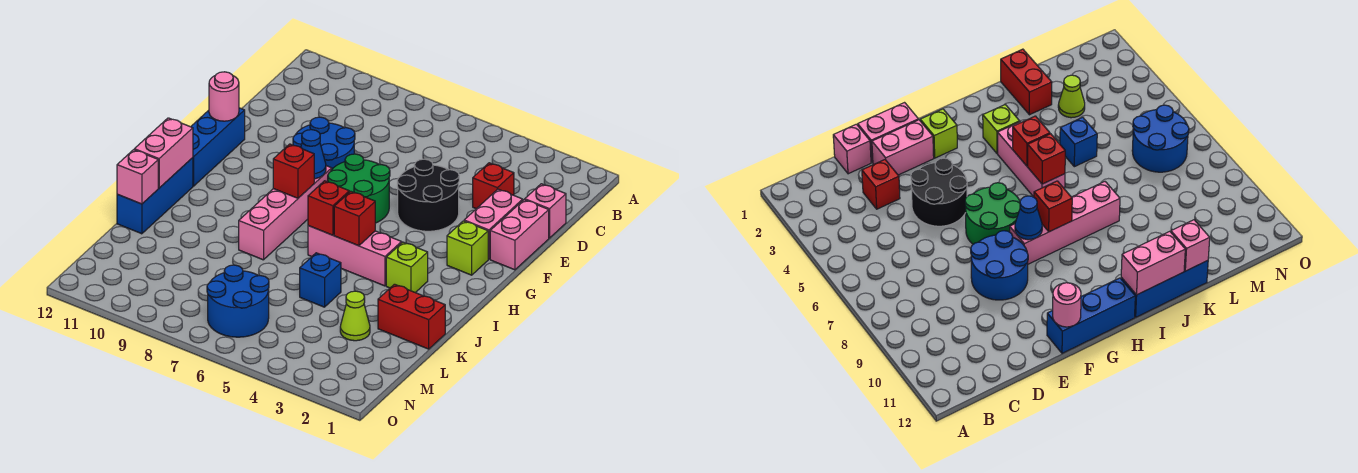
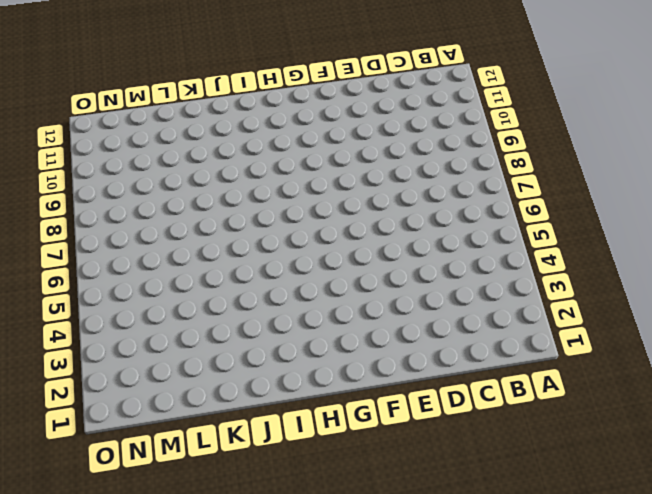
none -> pink 1x1 brick [525,184,566,238]
none -> red 1x1 brick [473,163,514,209]
none -> pink 1x2 brick [490,200,549,270]

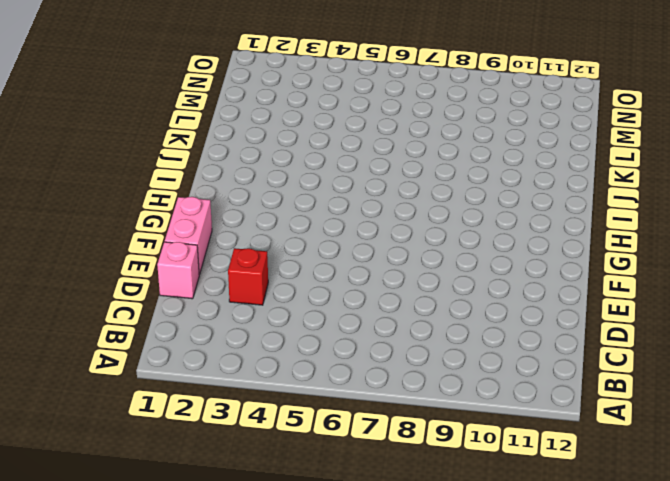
none -> pink 1x2 brick [464,189,523,259]
none -> black 2x2 round brick [397,159,459,231]
none -> blue 2x2 round brick [293,117,355,169]

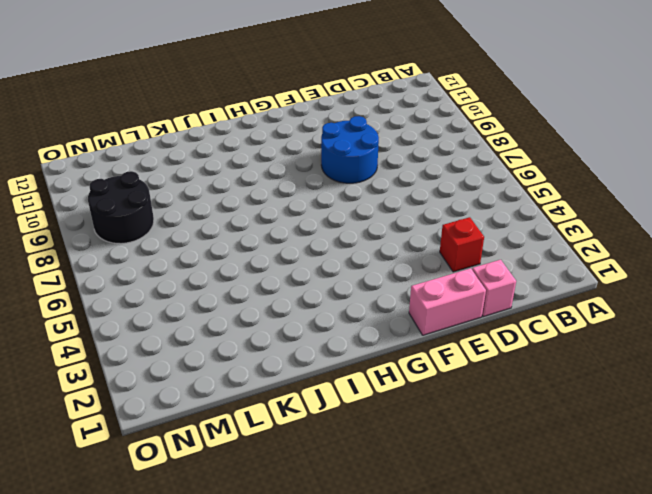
black 2x2 round brick [88,171,154,244] -> black 2x2 round brick moved to [397,159,459,231]
none -> pink 1x2 brick [464,189,523,259]
none -> green 2x2 round brick [328,154,390,223]
none -> blue 1x3 brick [191,108,245,186]

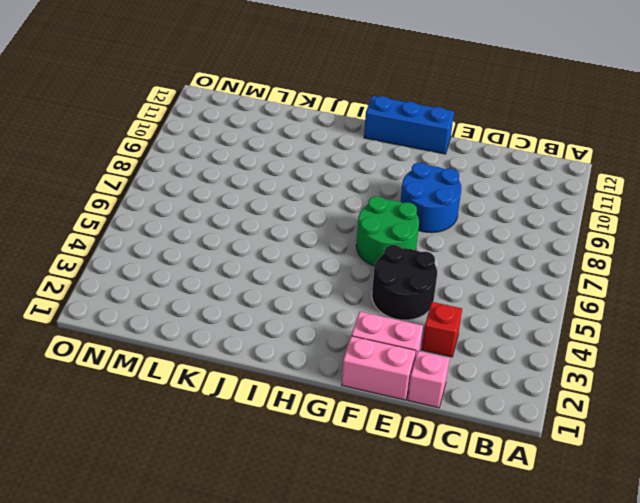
none -> lime 1x1 brick [447,221,488,275]
none -> pink 1x4 brick [239,166,332,260]
none -> lime 1x1 brick [386,242,428,293]

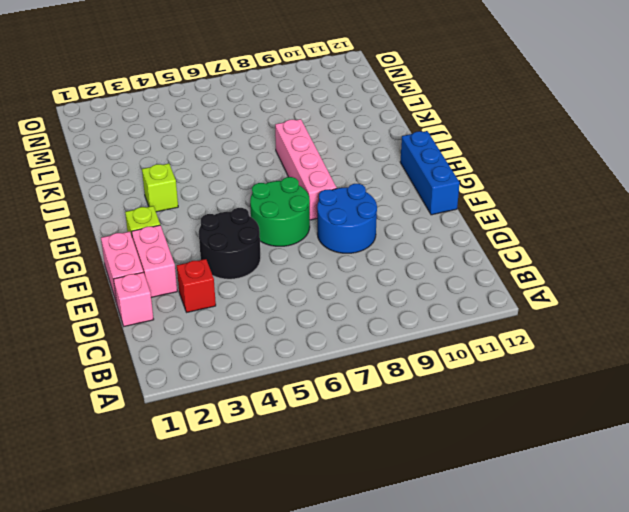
none -> pink 1x3 brick [308,226,402,286]
none -> blue 1x3 brick [117,158,193,234]
none -> red 1x2 brick [378,284,445,349]

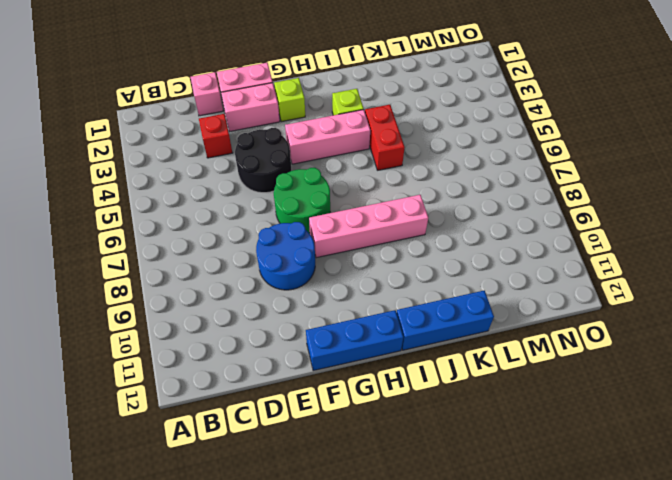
pink 1x3 brick [285,110,370,164] -> pink 1x3 brick turned to [308,226,402,286]
red 1x2 brick [365,105,405,170] -> red 1x2 brick moved to [378,284,445,349]
none -> blue 1x1 brick [300,253,341,307]
none -> lime 1x1 cone [340,291,370,341]
none -> blue 2x2 round brick [207,265,269,337]

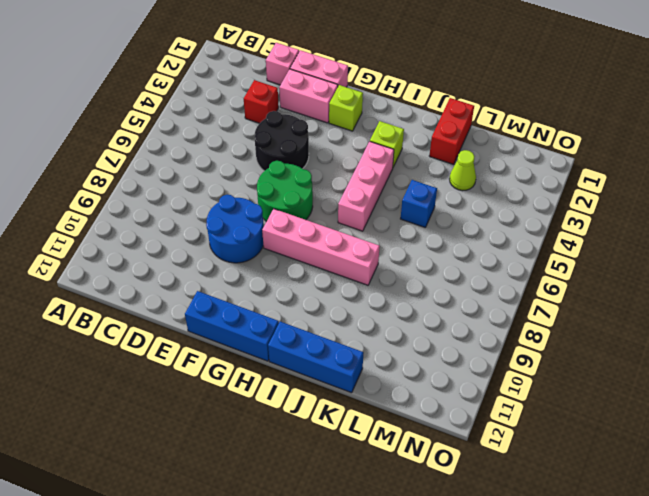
none -> blue 2x2 round brick [207,265,269,337]
none -> pink 1x1 round brick [209,72,239,121]
none -> blue 1x1 cone [301,130,326,179]

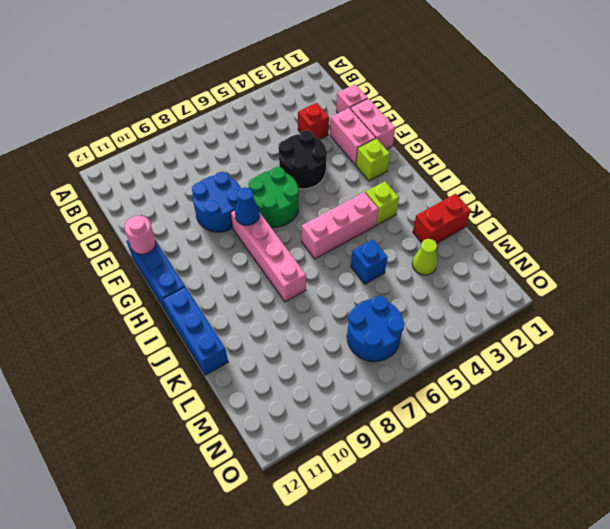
none -> red 1x1 brick [273,144,314,198]
none -> red 1x1 brick [334,191,375,246]
none -> red 1x1 brick [308,181,349,235]

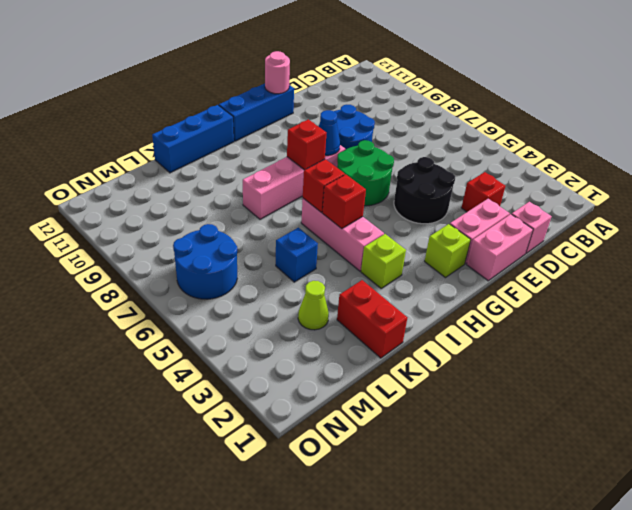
none -> pink 1x2 brick [134,118,193,188]
none -> pink 1x1 brick [117,150,158,204]

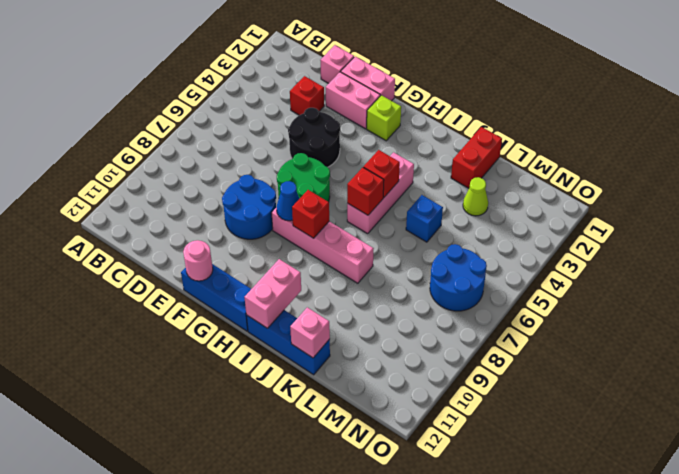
pink 1x2 brick [244,259,301,328] -> pink 1x2 brick turned to [134,118,193,188]
none -> lime 1x1 brick [386,242,428,293]

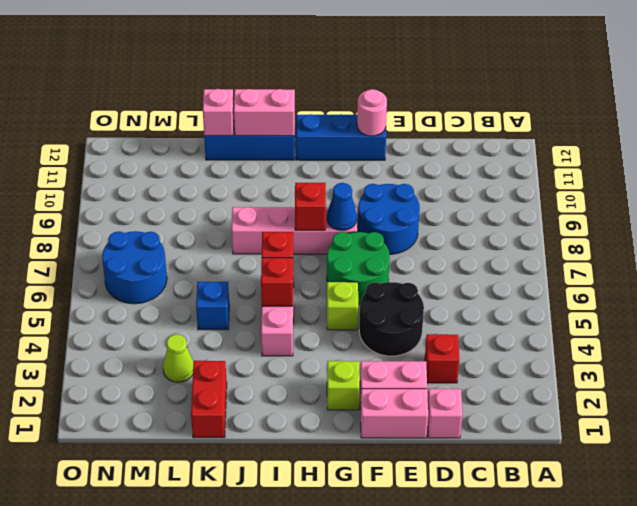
lime 1x1 brick [327,282,358,330] -> lime 1x1 brick moved to [386,242,428,293]

